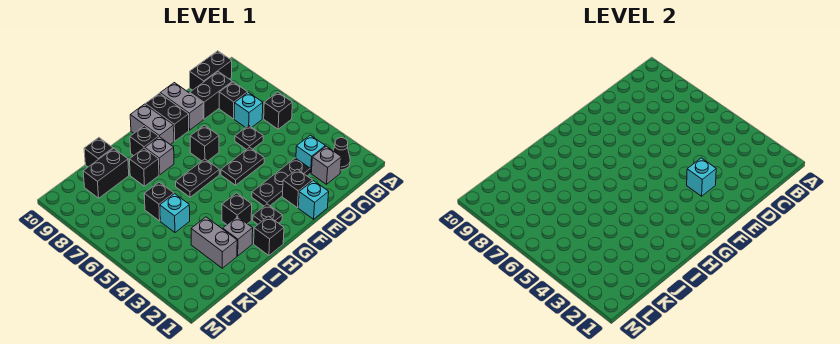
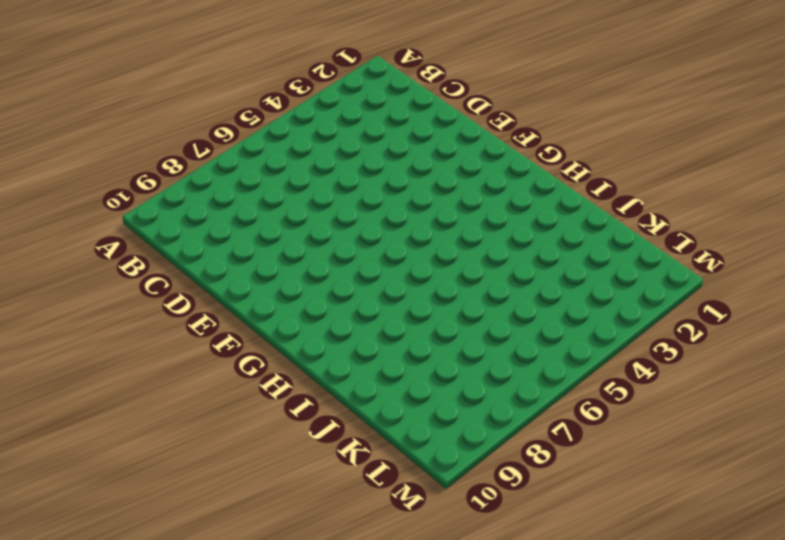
none -> black 1x1 cone [333,138,350,170]
none -> black 1x1 brick [264,92,292,129]
none -> black 1x2 brick [190,51,232,90]
none -> grey 1x1 brick [311,146,341,184]

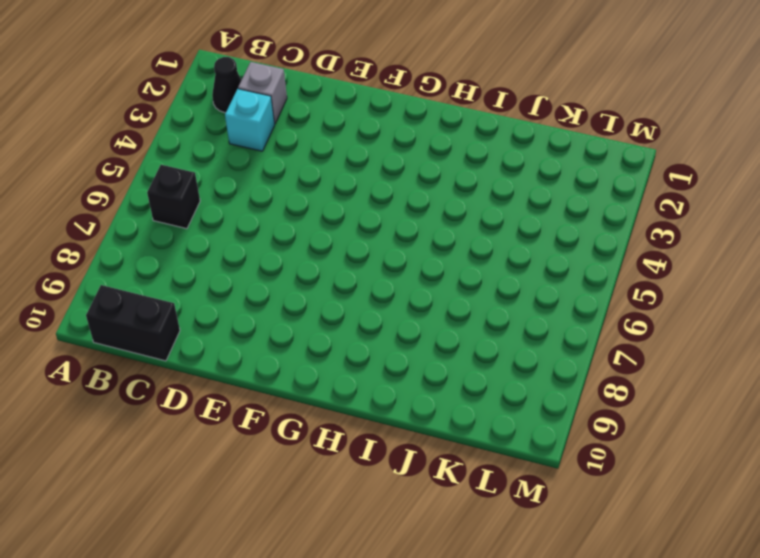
none -> cyan 1x1 brick [234,92,263,128]
none -> black 1x1 brick [219,82,248,119]
none -> black 1x2 brick [190,72,232,119]
none -> black 1x3 plate [252,158,310,206]

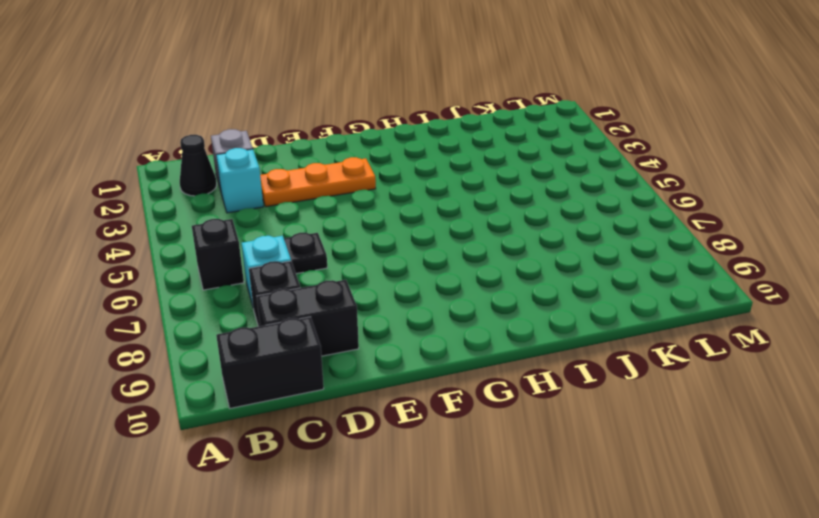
orange 1x3 plate [260,157,376,207] -> black 1x3 plate [252,158,310,206]
none -> cyan 1x1 brick [298,181,329,219]
none -> black 1x1 brick [282,169,312,208]
none -> black 1x2 plate [221,147,264,185]
none -> grey 1x2 brick [160,83,203,130]

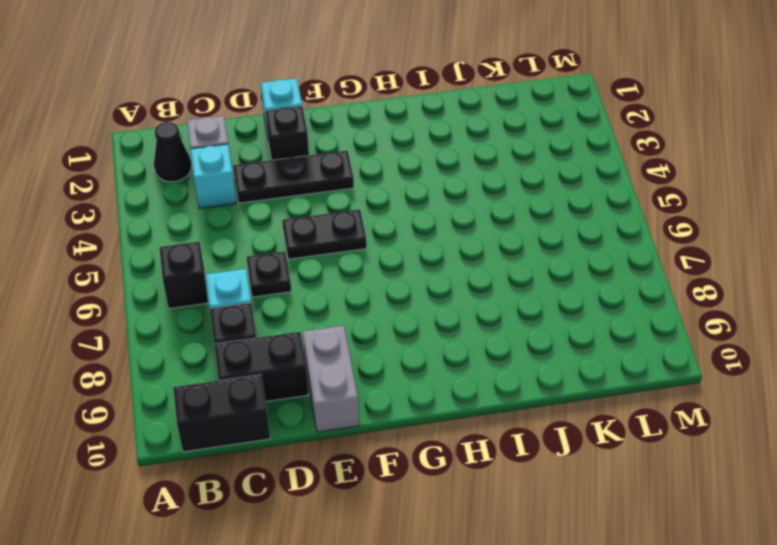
none -> black 1x1 brick [190,125,219,161]
none -> black 1x2 brick [145,93,189,141]
none -> black 1x1 plate [253,204,282,224]
none -> black 1x2 plate [176,159,219,197]

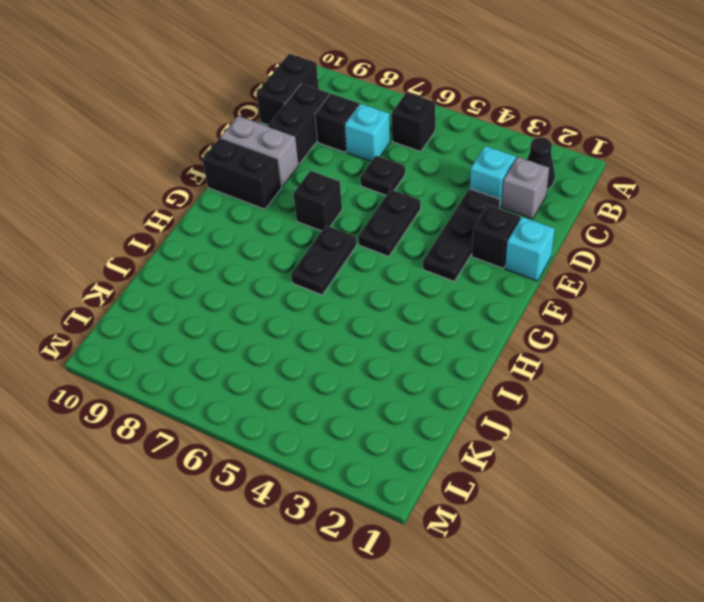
none -> black 1x1 plate [253,204,282,224]
none -> grey 1x2 brick [130,104,174,145]
none -> black 1x1 brick [254,216,284,255]
none -> black 1x1 brick [222,193,252,224]

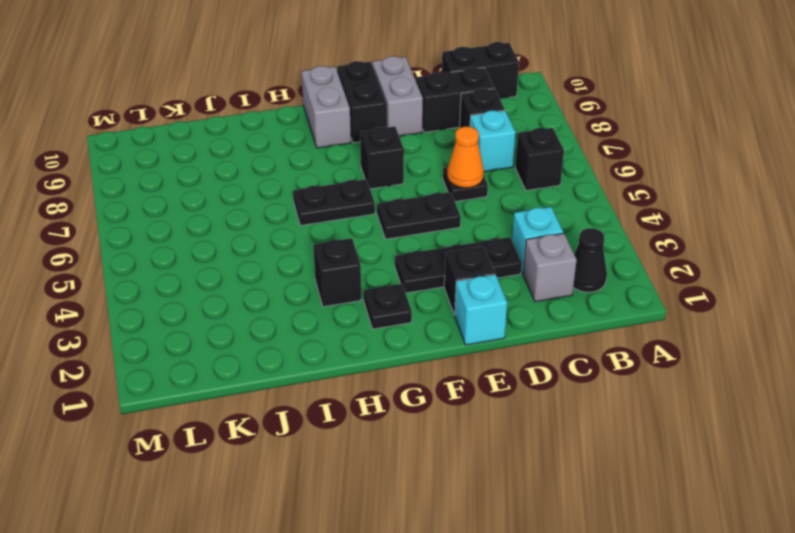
orange 1x1 cone [447,127,484,188] -> none
none -> black 1x1 brick [254,216,284,255]
none -> grey 1x1 brick [145,137,174,175]
none -> black 1x1 brick [130,126,159,156]
none -> grey 1x1 brick [223,217,253,256]

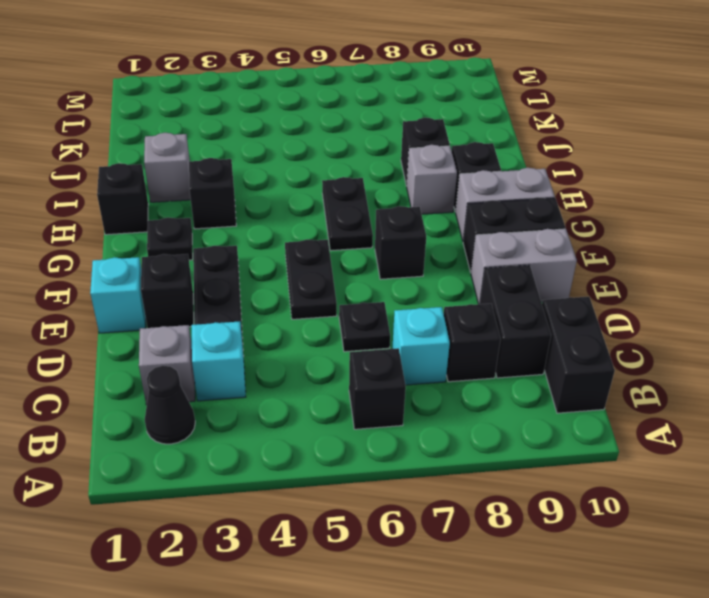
none -> grey 1x2 brick [191,217,237,268]
none -> cyan 1x1 brick [160,194,190,232]
none -> black 1x1 brick [144,182,174,221]
none -> black 1x2 brick [83,148,129,198]

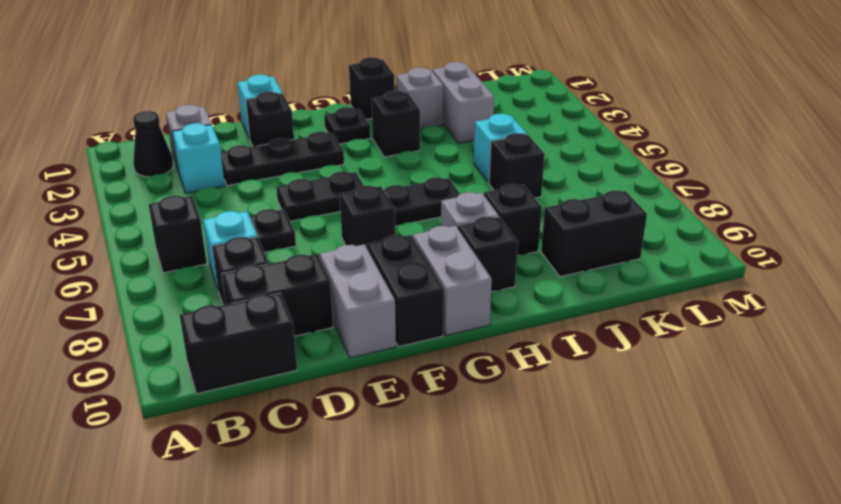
none -> black 1x1 brick [84,138,113,167]
none -> cyan 1x1 brick [687,158,716,196]

